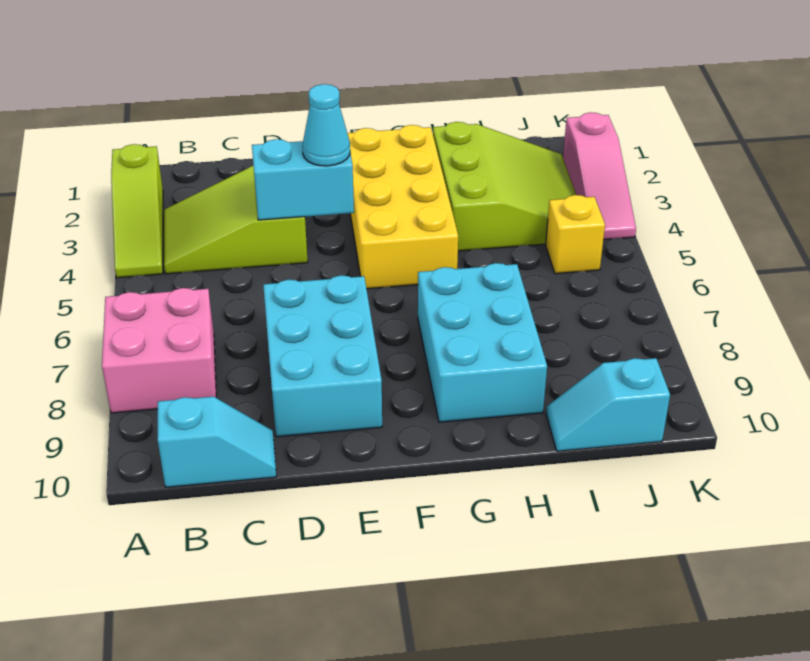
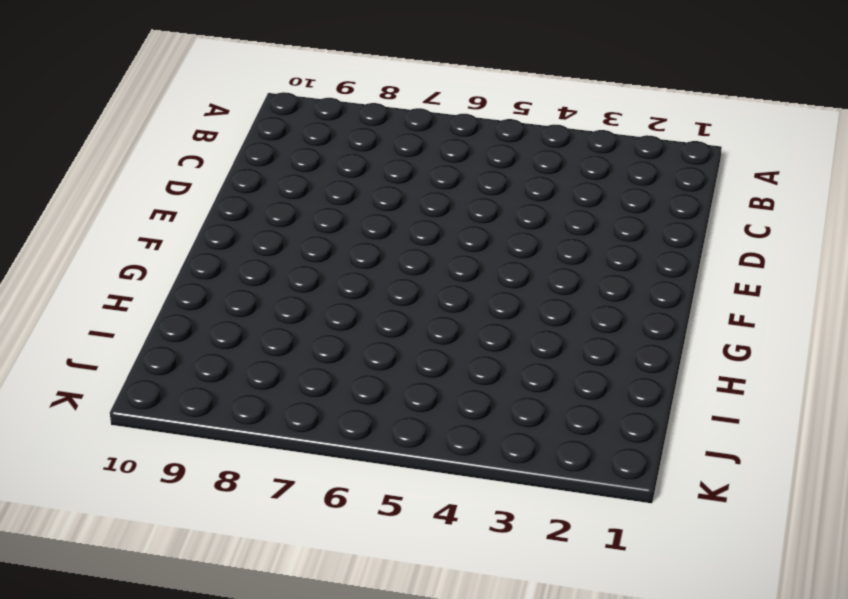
none -> lime 1x3 slope [111,144,163,278]
none -> pink 2x2 brick [102,288,216,413]
none -> lime 2x3 slope [164,166,308,274]

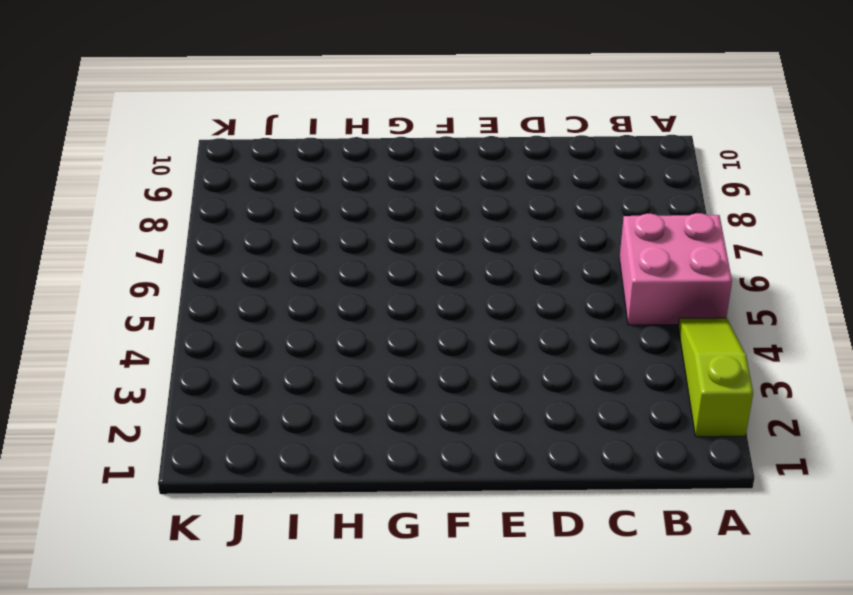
pink 2x2 brick [620,213,732,325] -> pink 2x2 brick moved to [102,288,216,413]
none -> lime 2x3 slope [164,166,308,274]
none -> cyan 1x2 slope [158,397,276,487]
none -> cyan 2x3 brick [263,275,382,437]

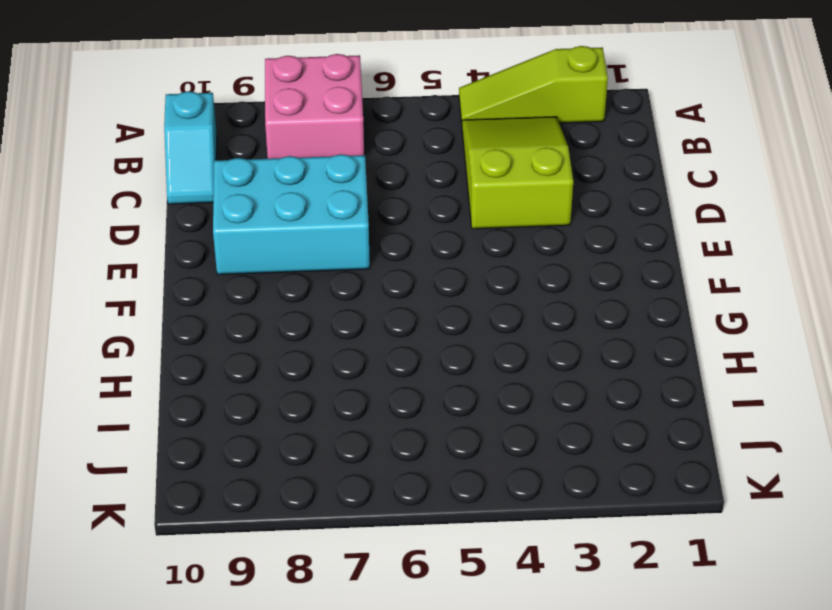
none -> yellow 2x4 brick [347,125,458,289]
none -> cyan 2x3 brick [418,263,547,422]
none -> lime 3x3 slope [433,122,576,251]

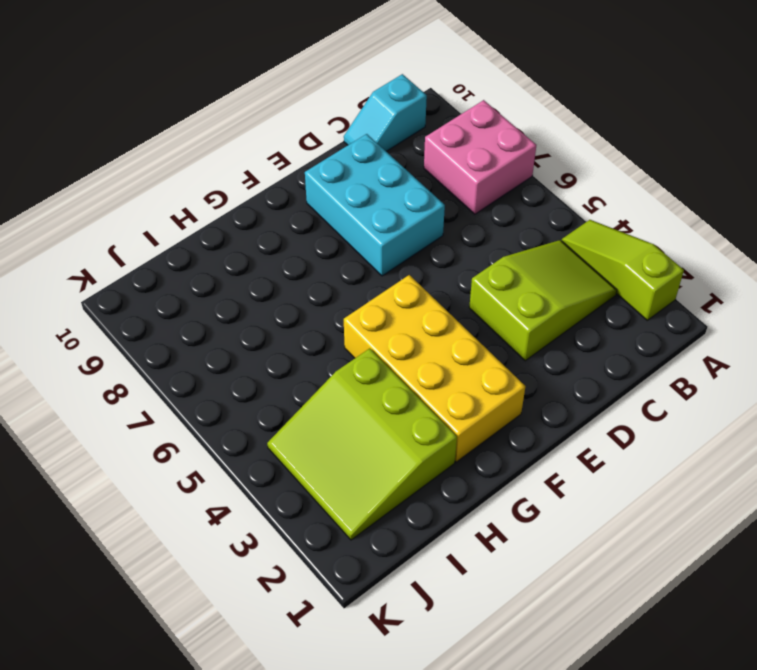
none -> cyan 2x3 brick [418,263,547,422]
none -> cyan 1x2 slope [546,358,670,451]
none -> yellow 1x1 brick [546,195,605,274]

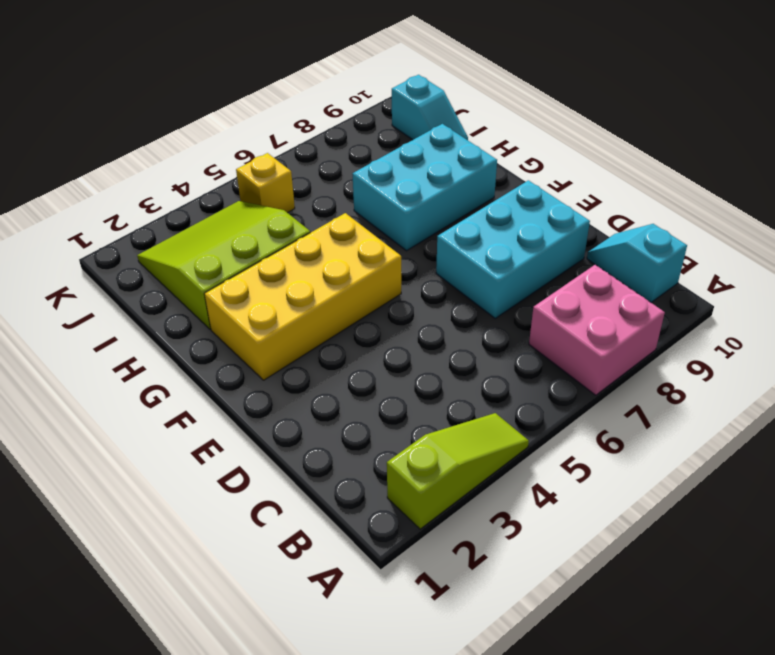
none -> lime 2x3 slope [164,166,308,274]
none -> pink 1x3 slope [563,112,636,240]
none -> cyan 1x2 brick [252,139,354,220]

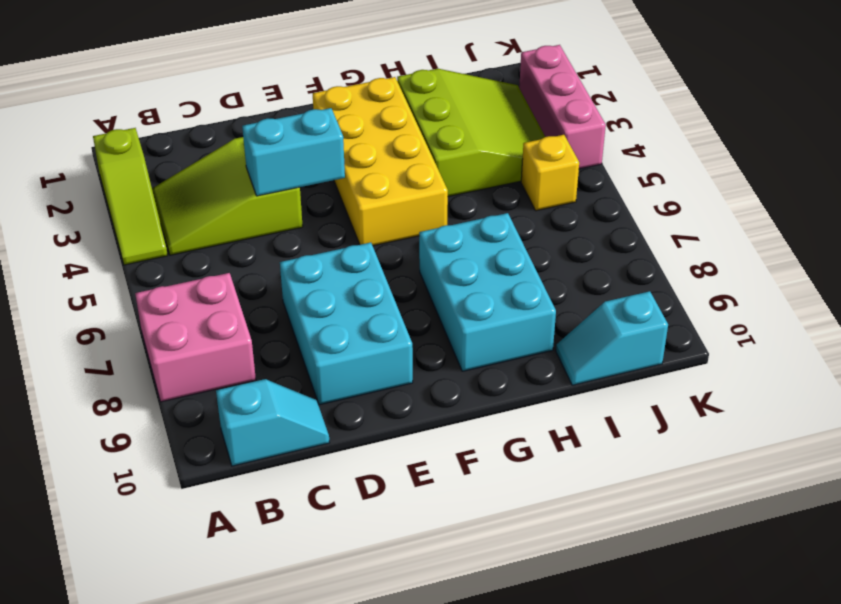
pink 1x3 brick [519,45,606,169] -> pink 1x3 slope [563,112,636,240]
none -> cyan 1x1 cone [302,84,350,166]

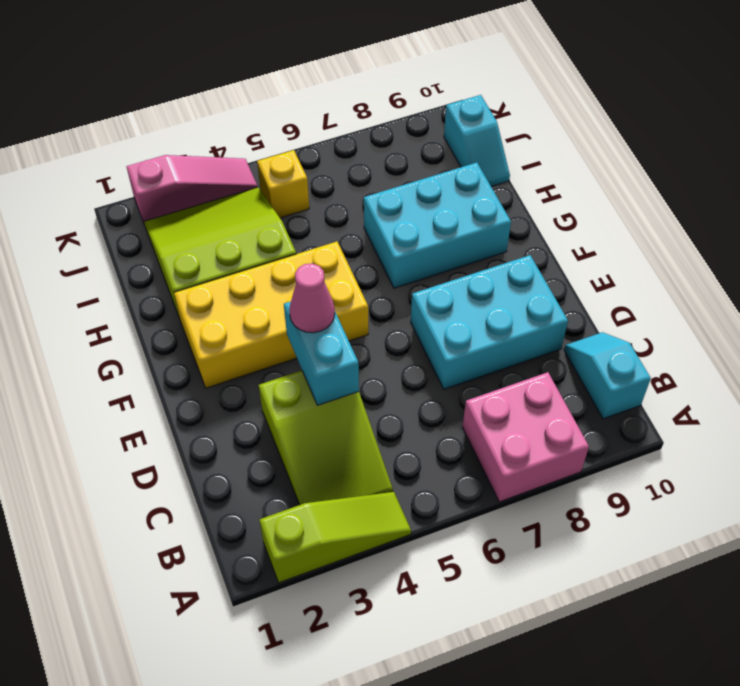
pink 1x1 cone [289,263,335,333] -> cyan 1x1 cone [302,84,350,166]

